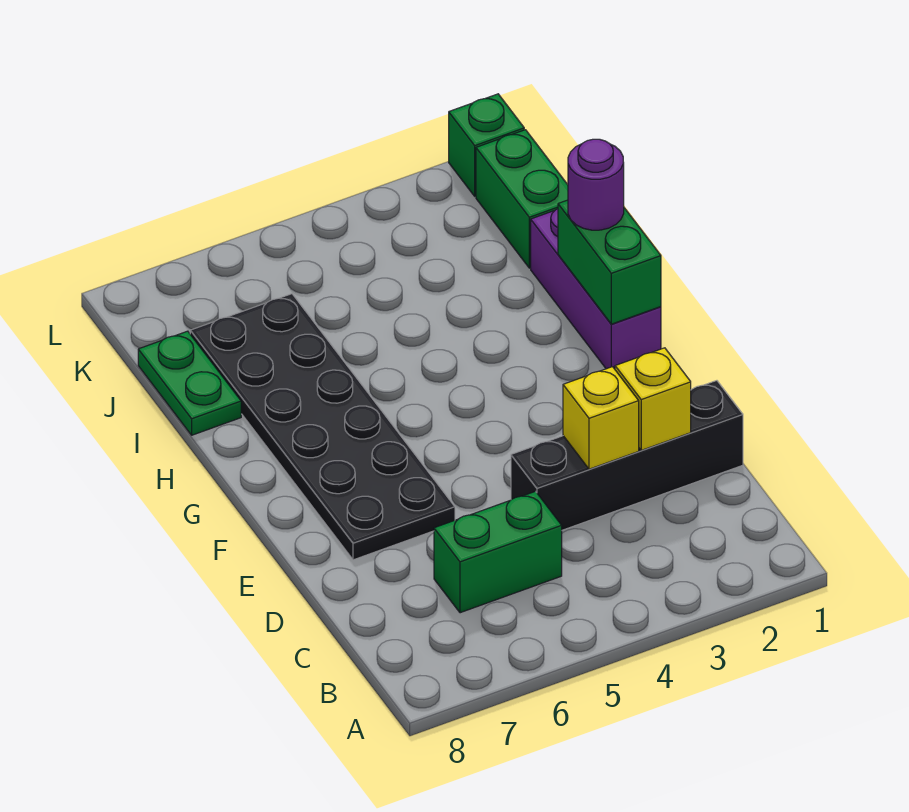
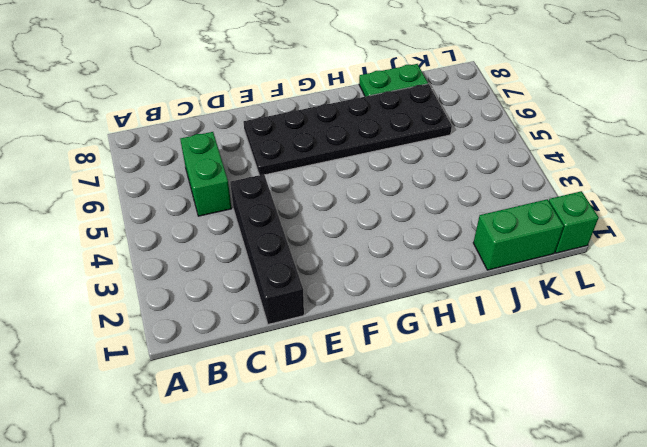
none -> purple 1x3 brick [531,209,661,369]
none -> yellow 1x1 brick [615,348,691,450]

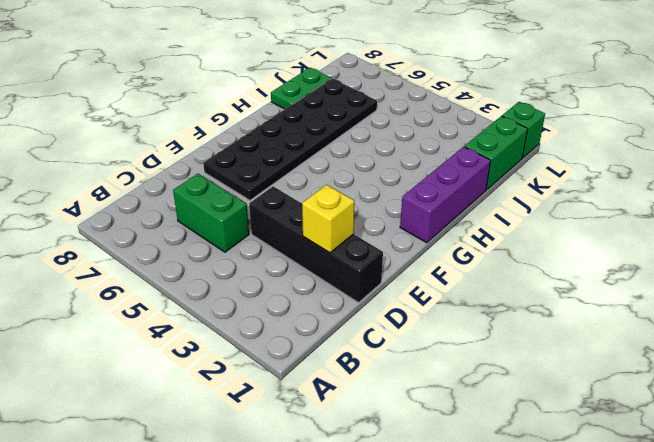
none -> yellow 1x1 brick [563,367,639,469]
none -> green 1x2 brick [558,200,661,324]

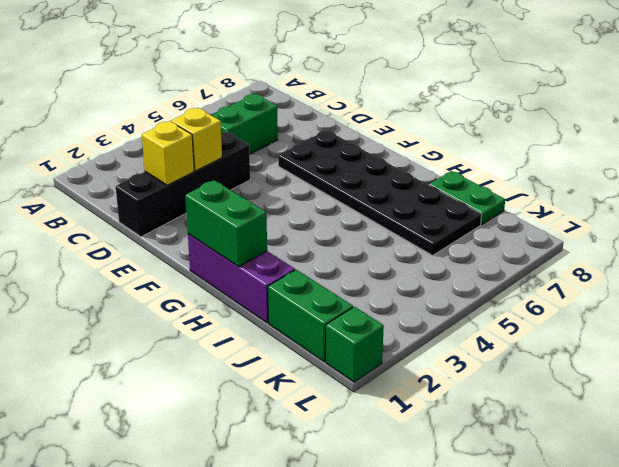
none -> purple 1x1 round brick [568,139,624,230]

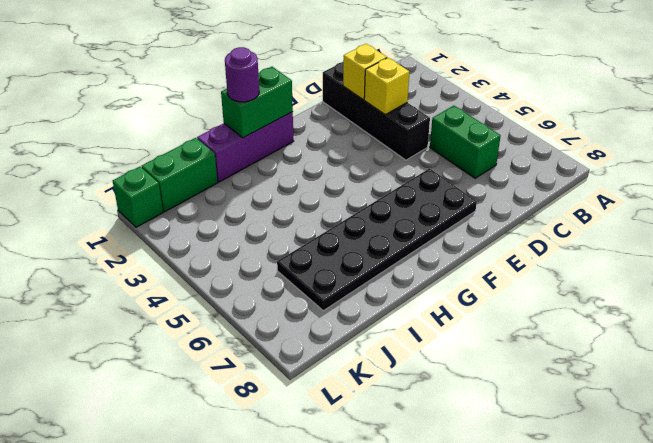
none -> green 1x2 plate [138,331,241,435]

